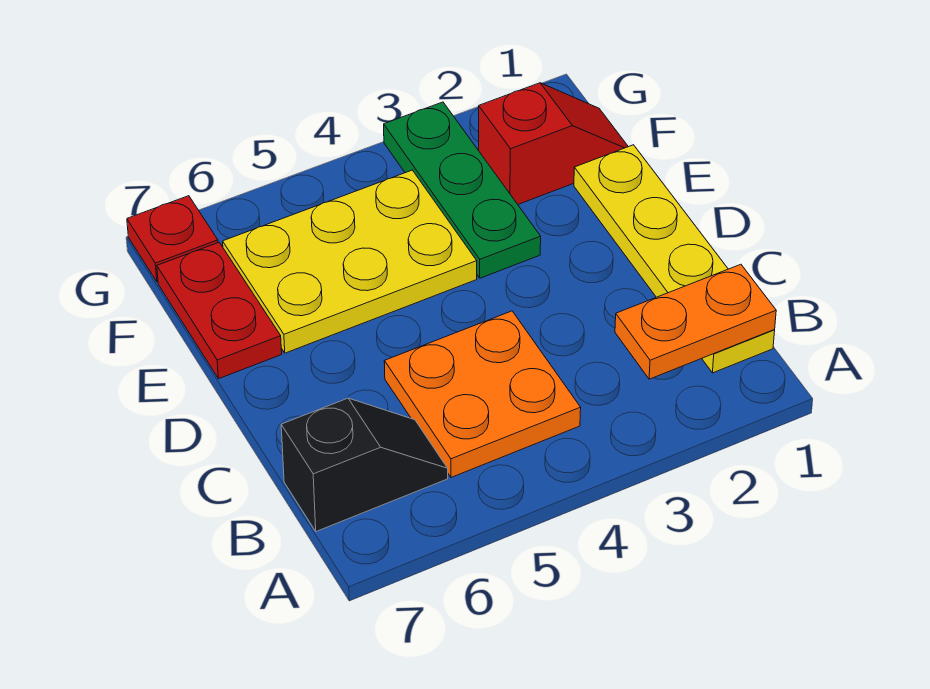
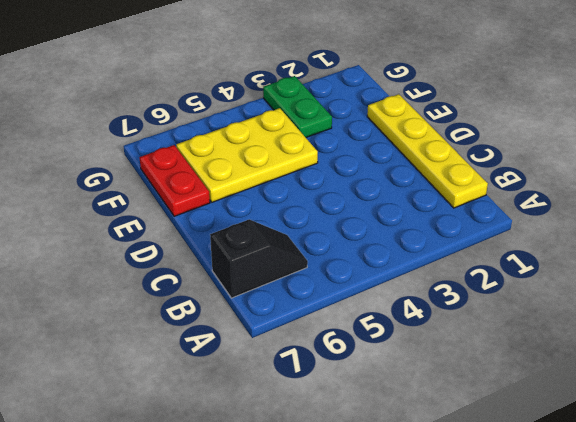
green 1x2 plate [263,76,332,137] -> green 1x3 plate [384,102,541,278]
none -> orange 2x2 plate [384,311,581,477]
none -> red 1x2 slope [479,83,628,204]

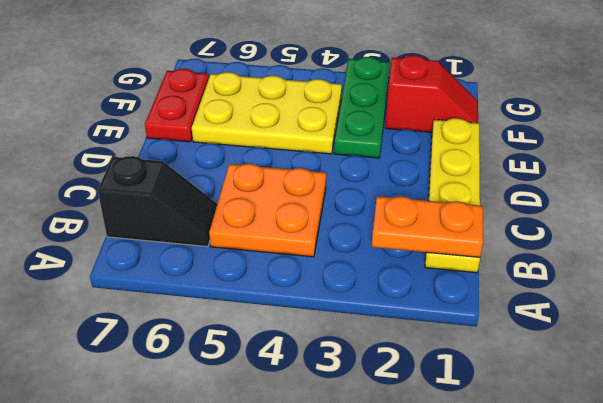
none -> red 1x1 plate [127,196,218,282]

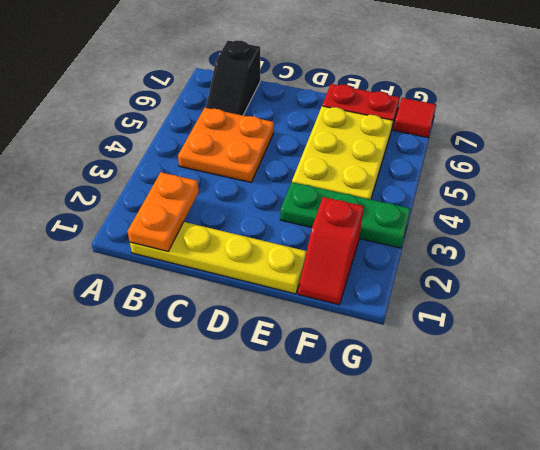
red 1x1 tile [394,98,436,138] -> red 1x1 plate [127,196,218,282]

